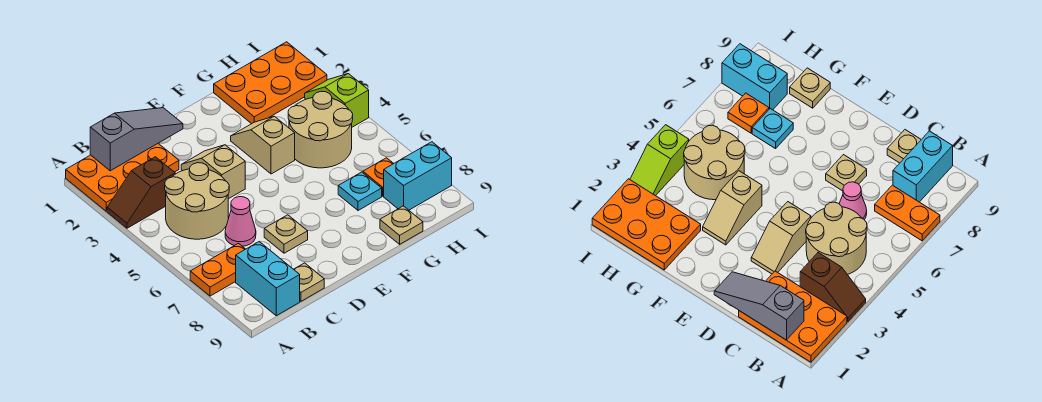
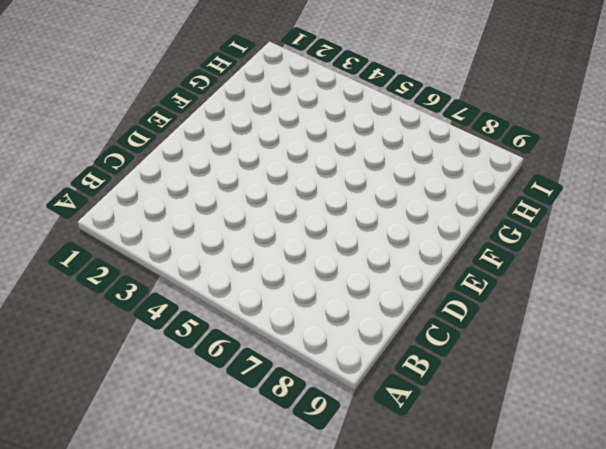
none -> orange 2x3 plate [66,143,179,211]
none -> brown 1x2 slope [107,157,175,228]
none -> orange 1x2 plate [190,243,245,296]

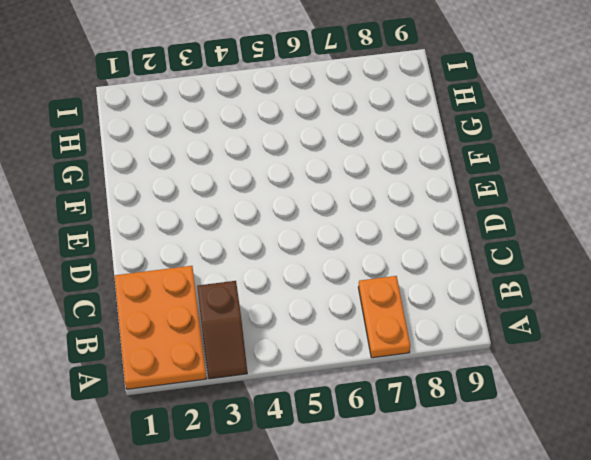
none -> tan 2x2 round brick [165,163,229,239]
none -> cyan 1x2 brick [236,242,300,316]
none -> pink 1x1 cone [225,197,256,246]

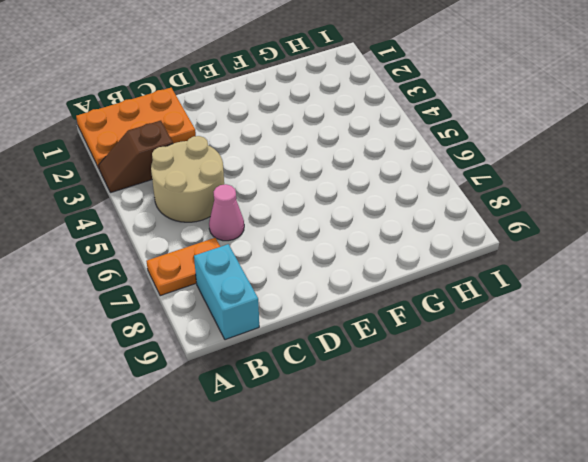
none -> tan 1x1 plate [294,263,324,301]
none -> tan 1x2 slope [181,145,245,199]
none -> tan 1x1 plate [264,215,308,253]

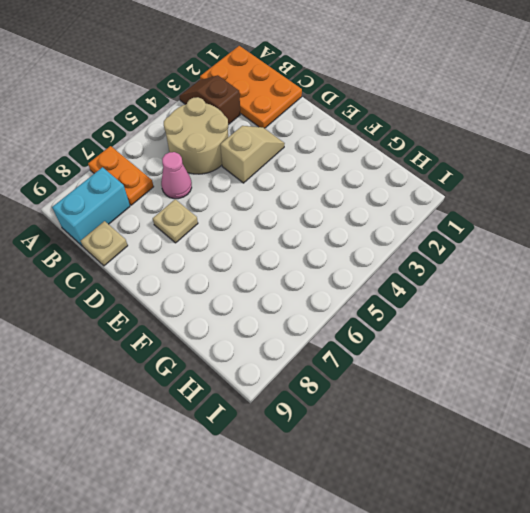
none -> tan 1x2 slope [231,116,295,174]
none -> orange 2x3 plate [214,42,327,124]
none -> tan 2x2 round brick [288,91,353,168]

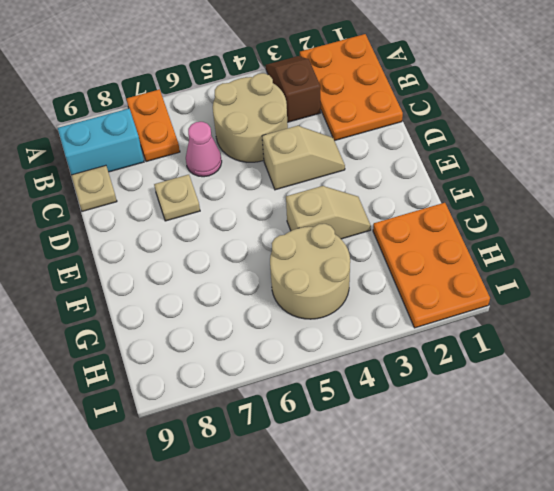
none -> cyan 1x1 plate [338,172,382,211]
none -> tan 1x1 plate [380,206,423,244]
none -> orange 1x1 plate [363,158,394,196]

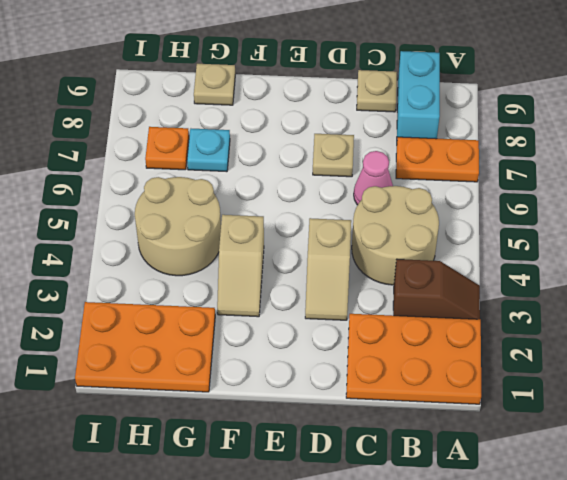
none -> cyan 1x2 brick [384,142,452,210]
none -> lime 1x2 slope [305,74,369,127]
none -> grey 1x3 slope [90,108,183,171]

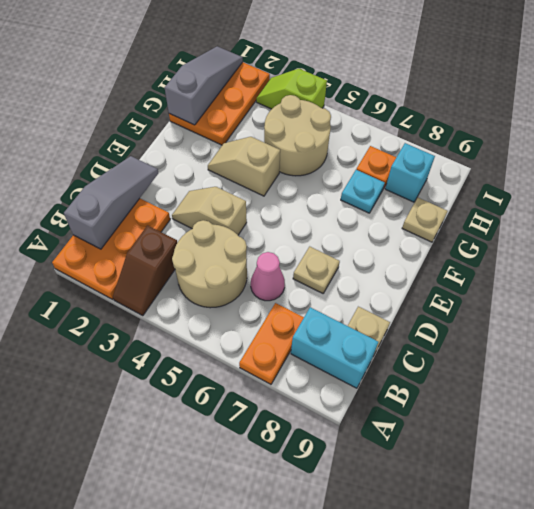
grey 1x3 slope [165,46,243,125] -> none
cyan 1x1 brick [385,143,435,202] -> cyan 1x2 brick [384,142,452,210]

